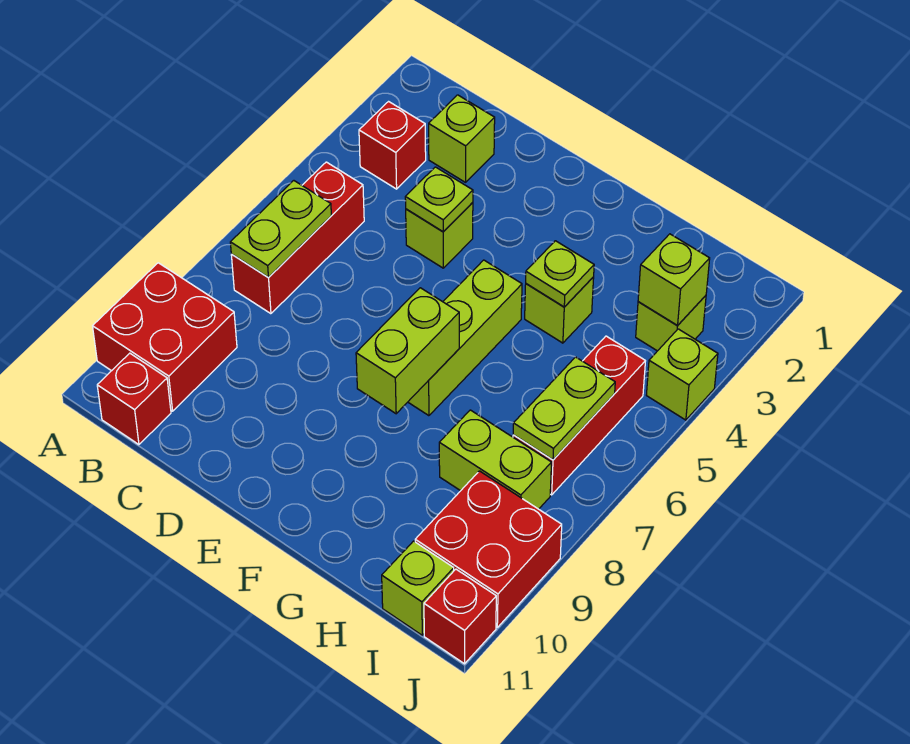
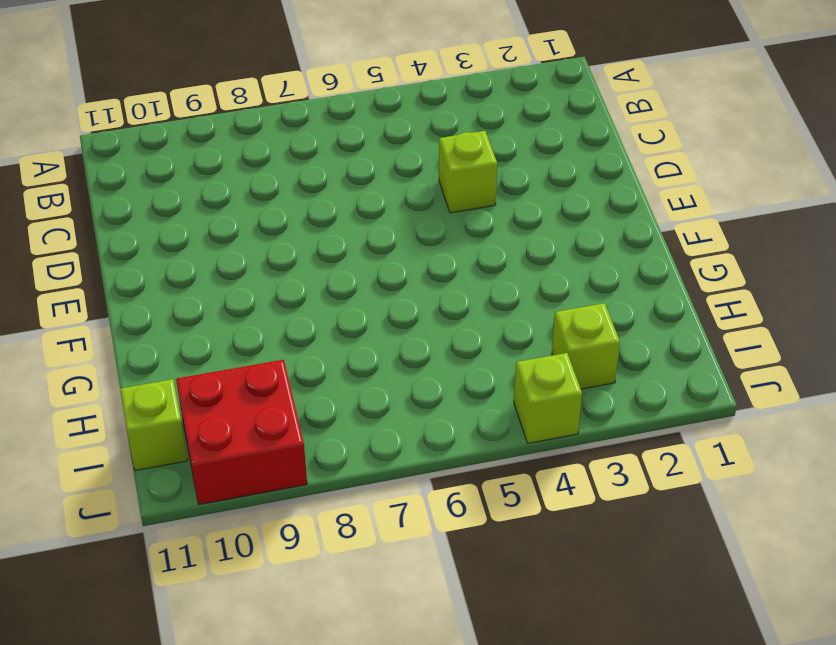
none -> red 2x2 brick [93,263,237,411]
none -> red 1x1 brick [359,102,426,189]
none -> red 1x3 brick [231,162,364,314]

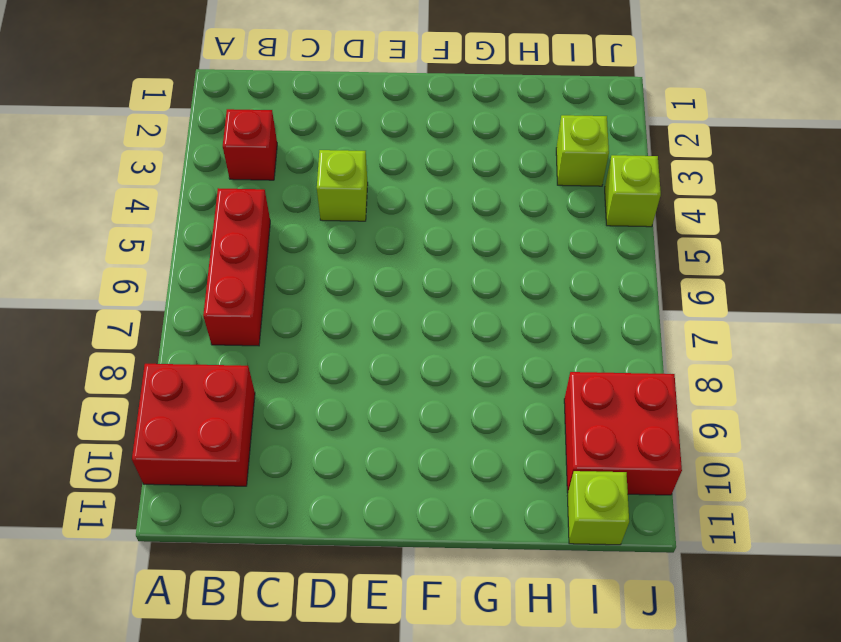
none -> red 1x1 brick [97,353,171,445]
none -> lime 1x1 brick [429,95,495,182]
none -> lime 1x3 brick [408,260,522,416]

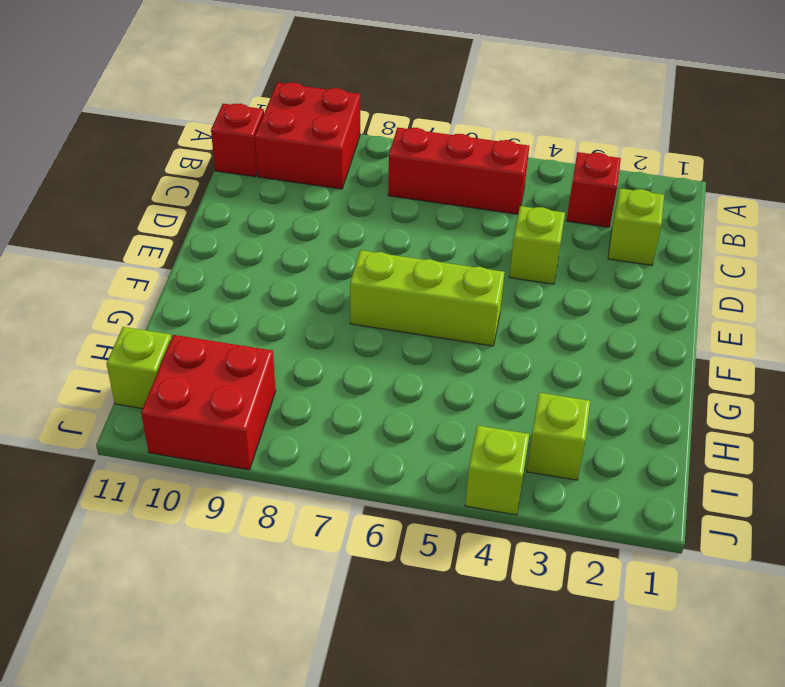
none -> lime 1x1 brick [525,277,594,343]
none -> lime 1x2 brick [439,410,552,509]
none -> red 1x3 brick [513,336,645,495]

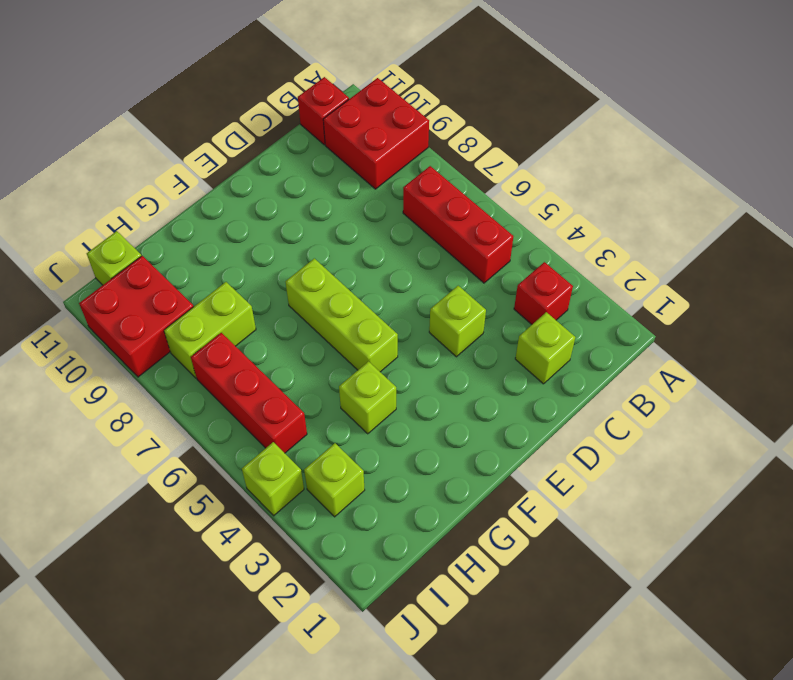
none -> red 1x1 brick [424,569,496,664]
none -> lime 1x2 plate [230,181,331,277]
none -> lime 1x1 plate [405,167,473,232]

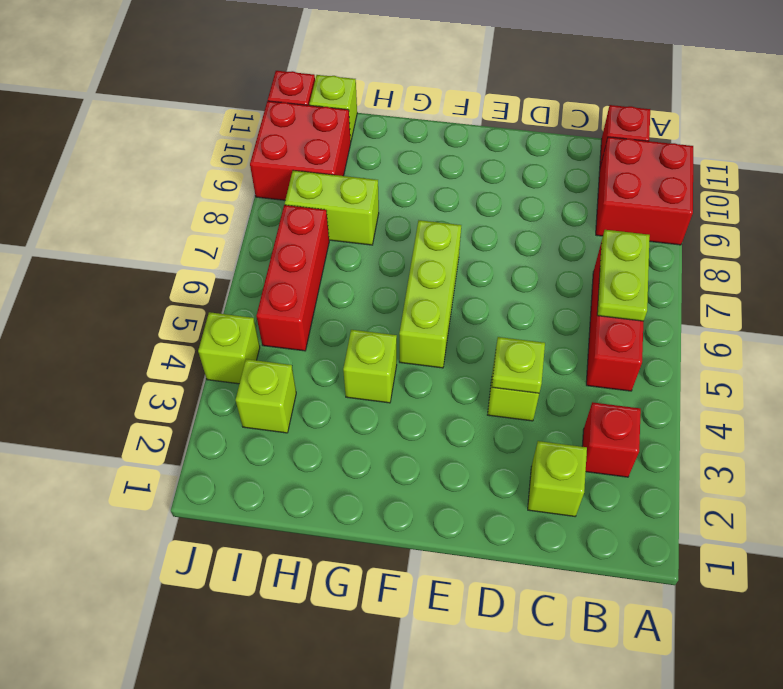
none -> lime 1x2 brick [356,288,459,414]
none -> lime 1x1 plate [526,241,594,307]
none -> lime 1x1 brick [638,234,710,326]

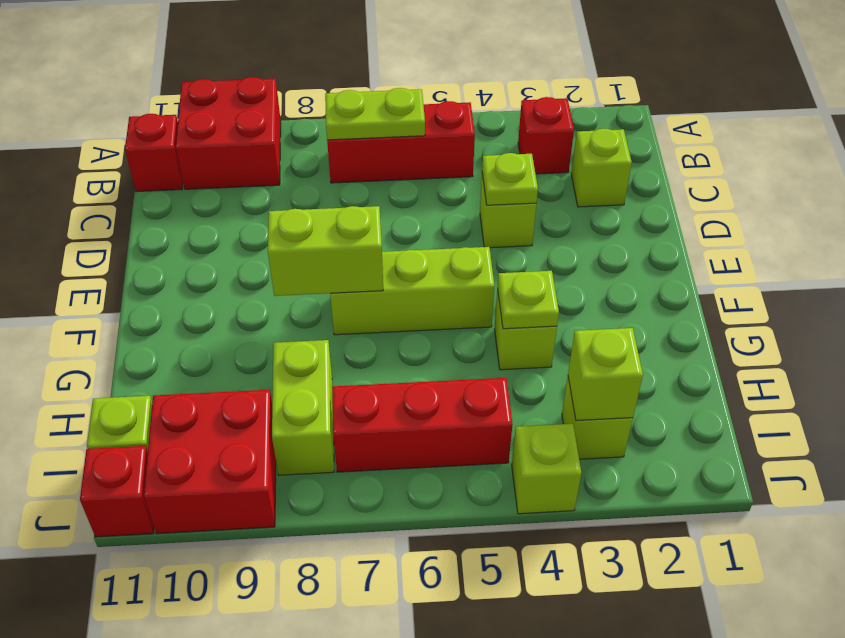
none -> lime 1x2 plate [513,357,615,460]

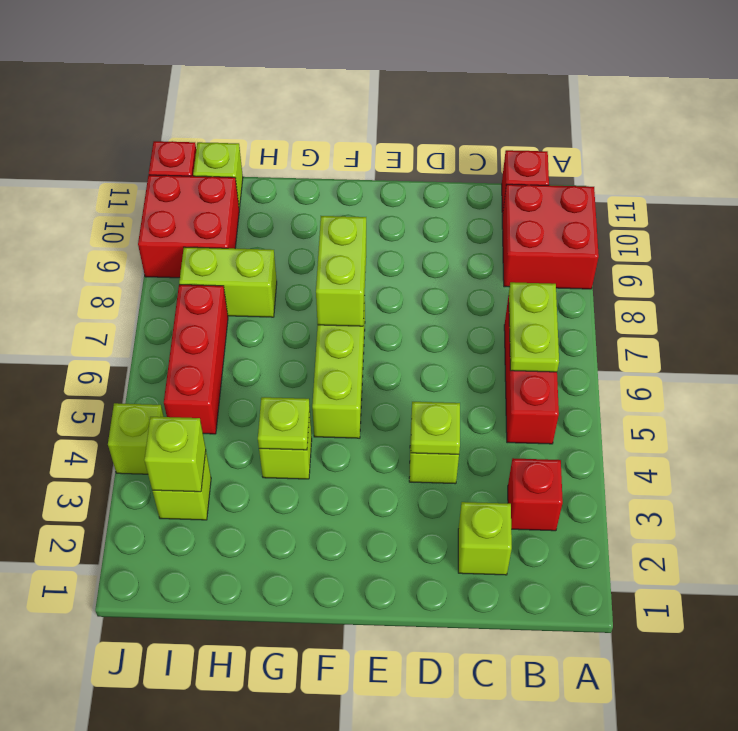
none -> lime 1x2 plate [513,357,615,460]

